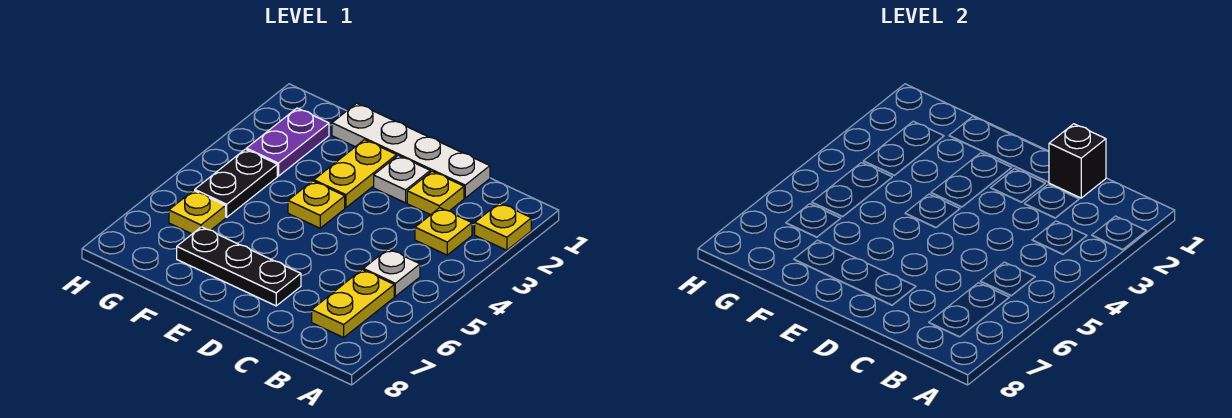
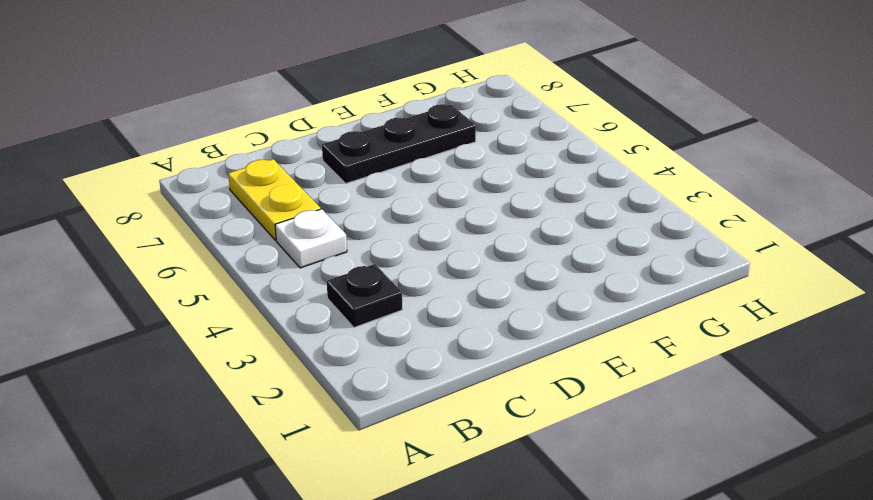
black 1x1 plate [327,264,402,327] -> yellow 1x1 plate [415,208,472,255]
none -> yellow 1x1 plate [475,203,531,250]
none -> white 1x4 plate [332,103,490,198]
none -> yellow 1x1 plate [407,171,464,215]

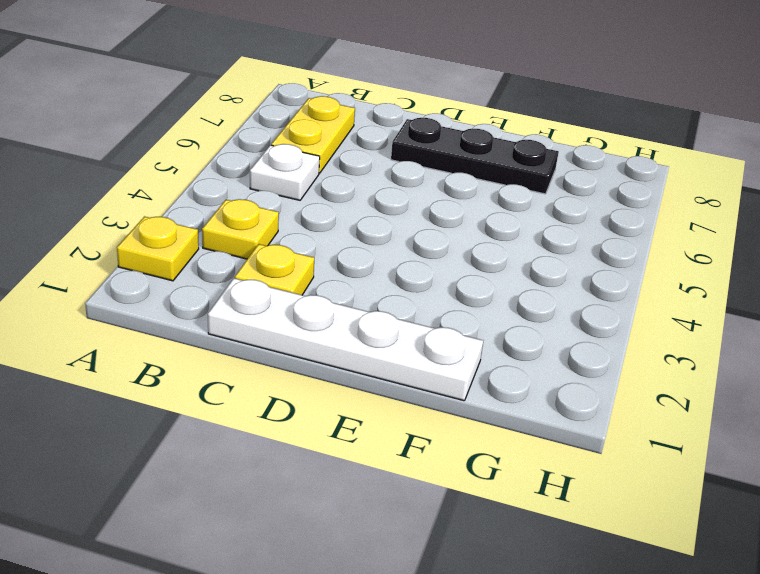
none -> white 1x1 plate [374,156,430,203]
none -> yellow 1x2 plate [314,140,397,208]
none -> yellow 1x1 plate [288,181,345,228]

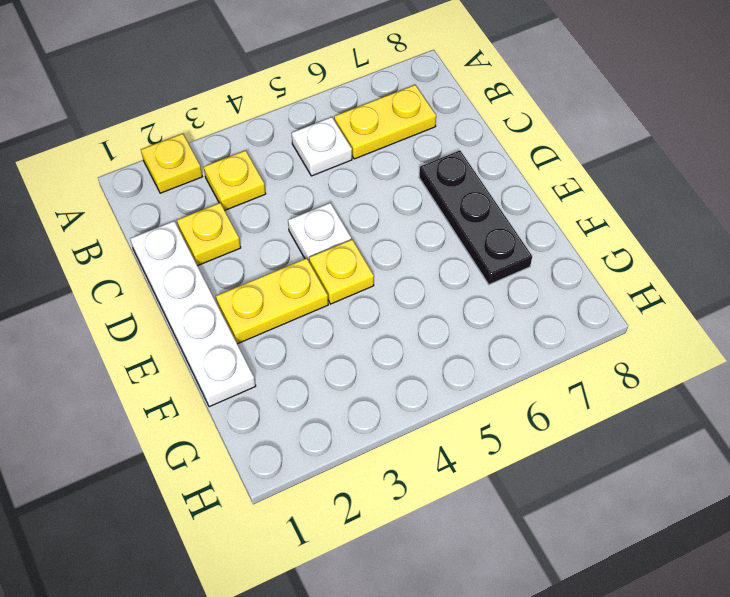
white 1x1 plate [288,203,351,261] -> white 1x1 plate moved to [374,156,430,203]
none -> purple 1x2 plate [246,108,329,176]
none -> black 1x2 plate [195,149,277,217]
none -> yellow 1x1 plate [169,191,226,234]

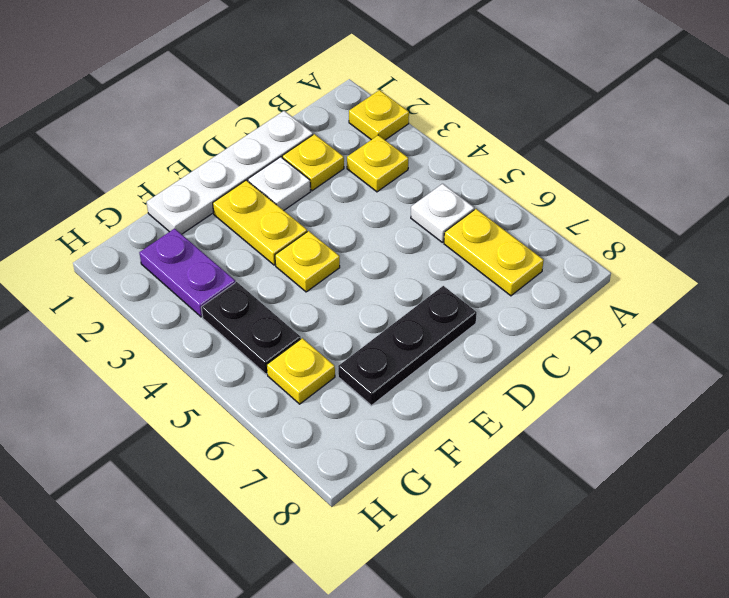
none -> black 1x1 brick [1049,124,1106,198]

